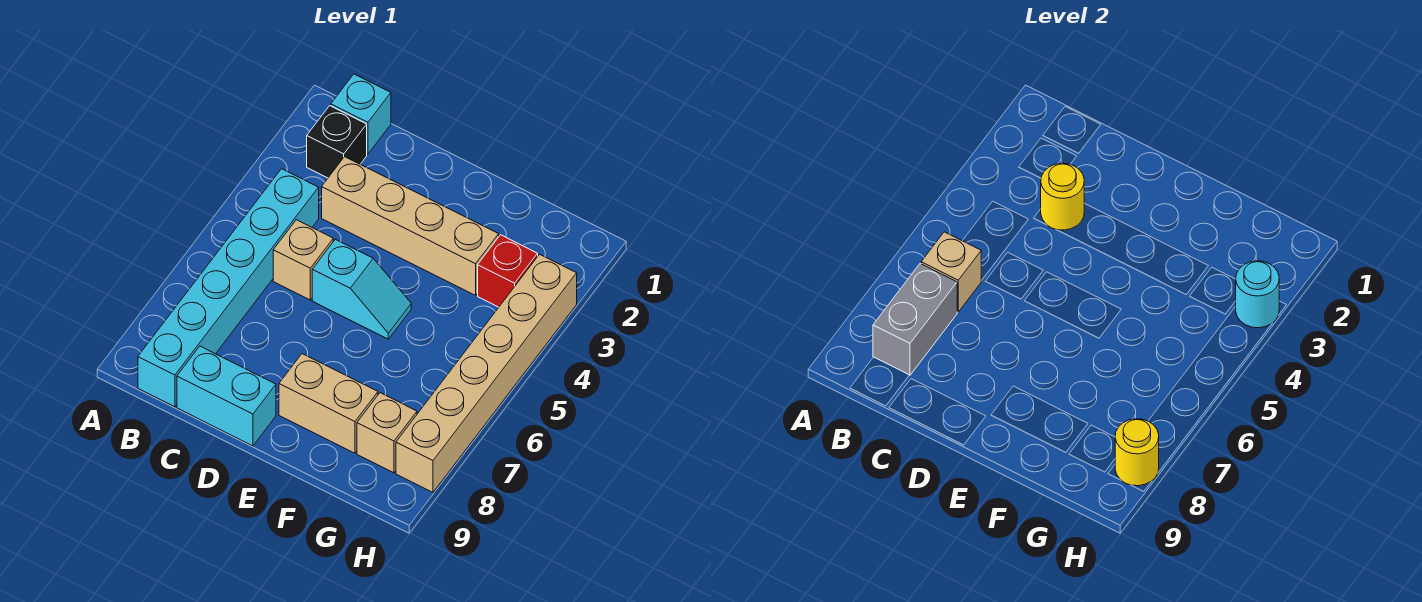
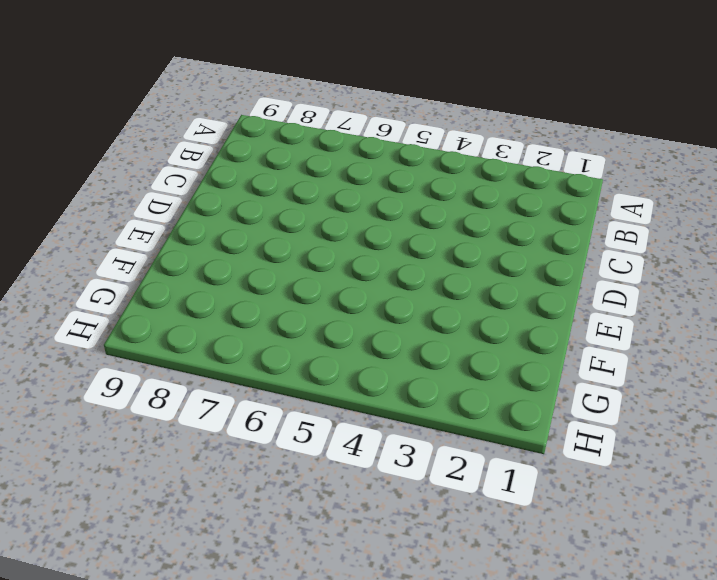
none -> cyan 1x1 brick [331,74,391,154]
none -> black 1x1 brick [307,106,367,178]
none -> cyan 1x6 brick [138,169,319,407]

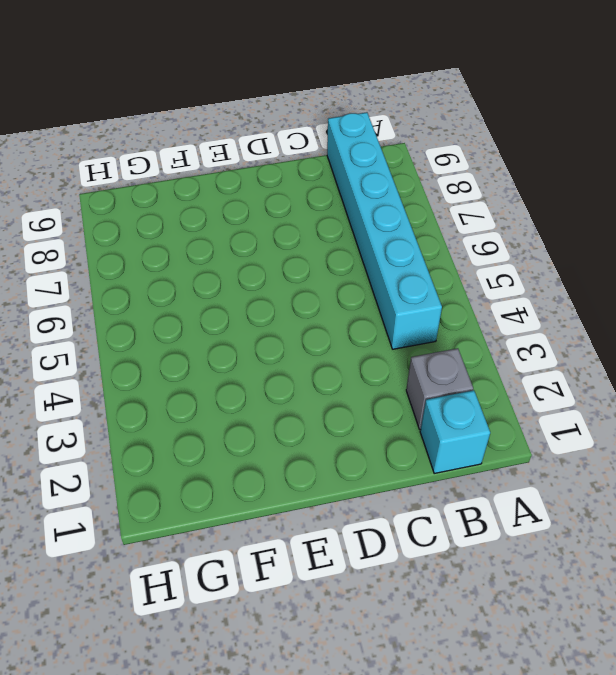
grey 1x1 brick [406,348,473,430] -> black 1x1 brick [307,106,367,178]
none -> tan 1x4 brick [322,157,499,295]
none -> tan 1x1 brick [273,220,333,300]
none -> cyan 1x2 brick [177,346,276,446]

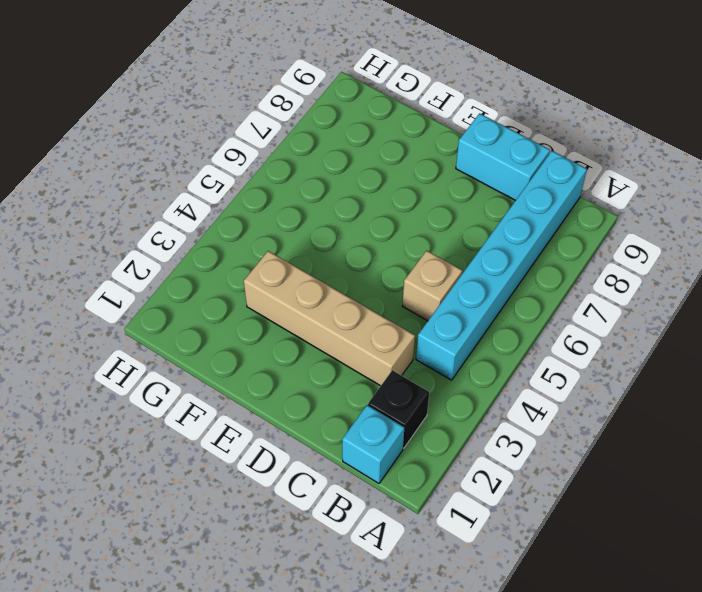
none -> cyan 1x2 slope [312,239,411,339]
none -> tan 1x2 brick [279,354,378,453]
none -> red 1x1 brick [478,235,538,307]

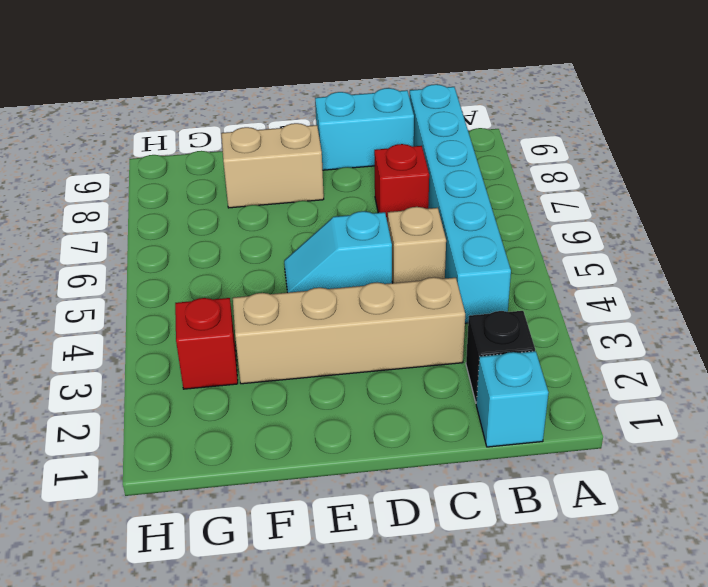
red 1x1 brick [374,144,429,223] -> none
none -> tan 1x1 brick [357,393,417,473]
none -> tan 1x6 brick [396,254,577,492]
none -> tan 1x1 brick [921,232,981,312]

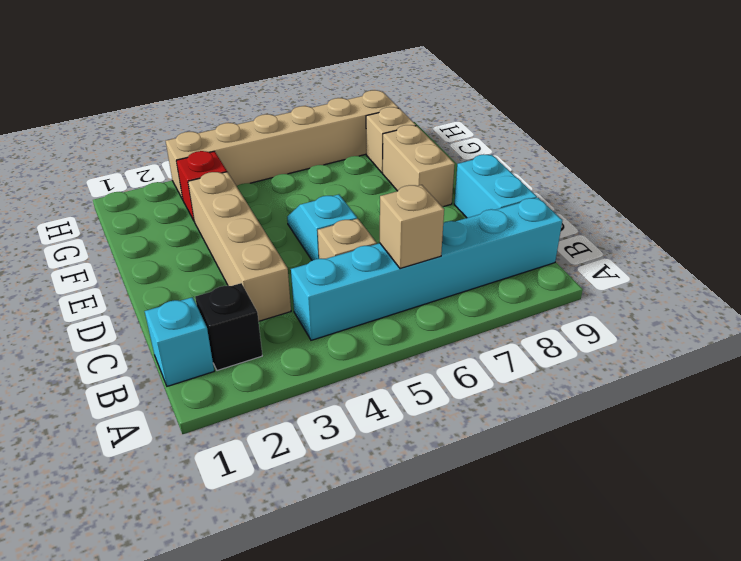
none -> grey 1x2 brick [873,264,957,375]
none -> yellow 1x1 round brick [1041,163,1084,230]
none -> cyan 1x1 round brick [1236,261,1279,328]

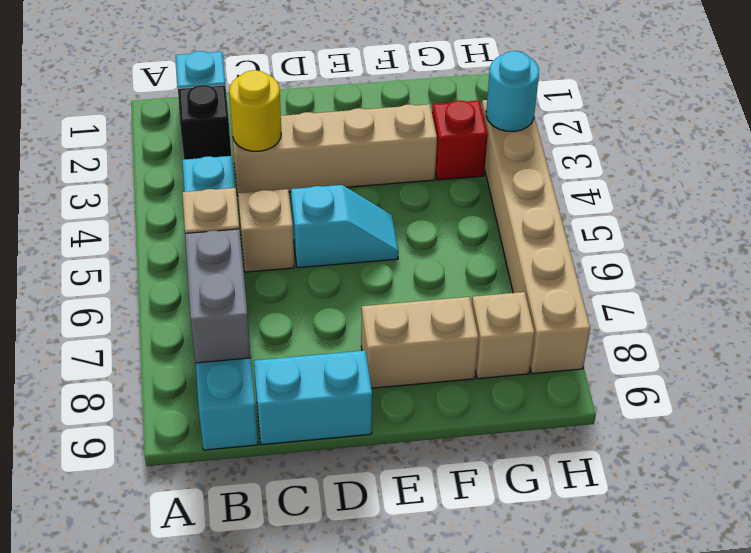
none -> yellow 1x1 round brick [1115,419,1159,486]

